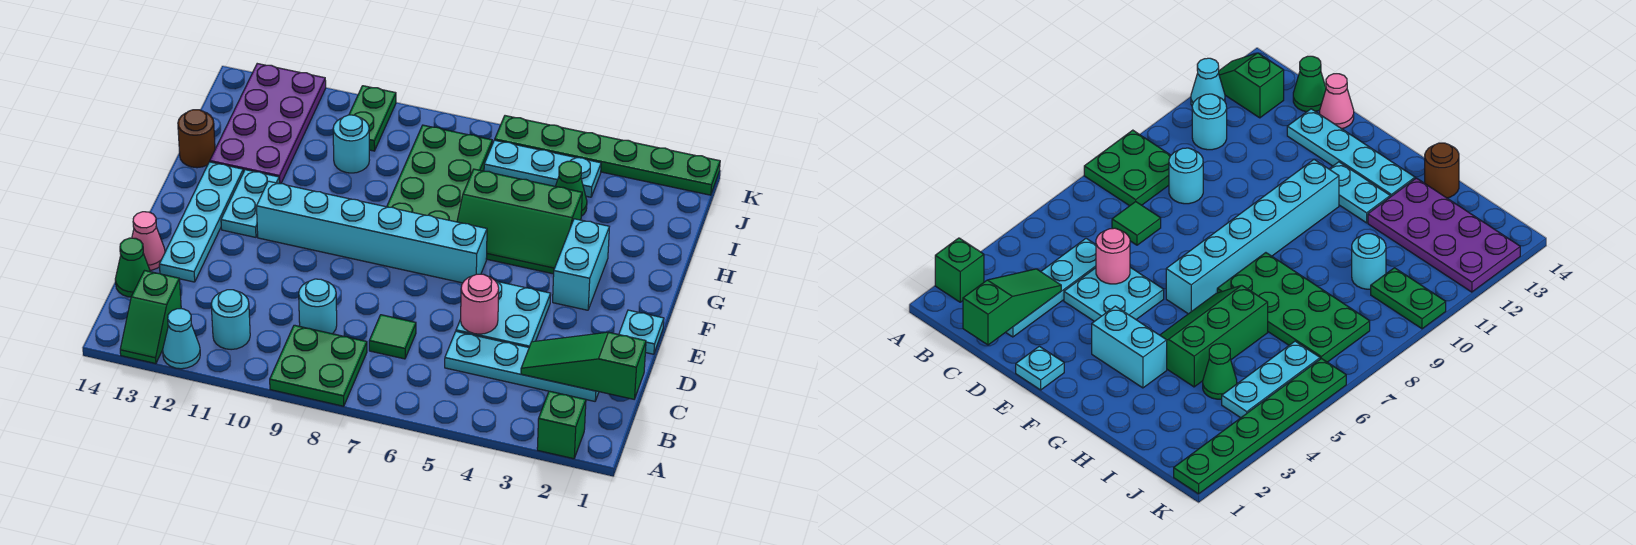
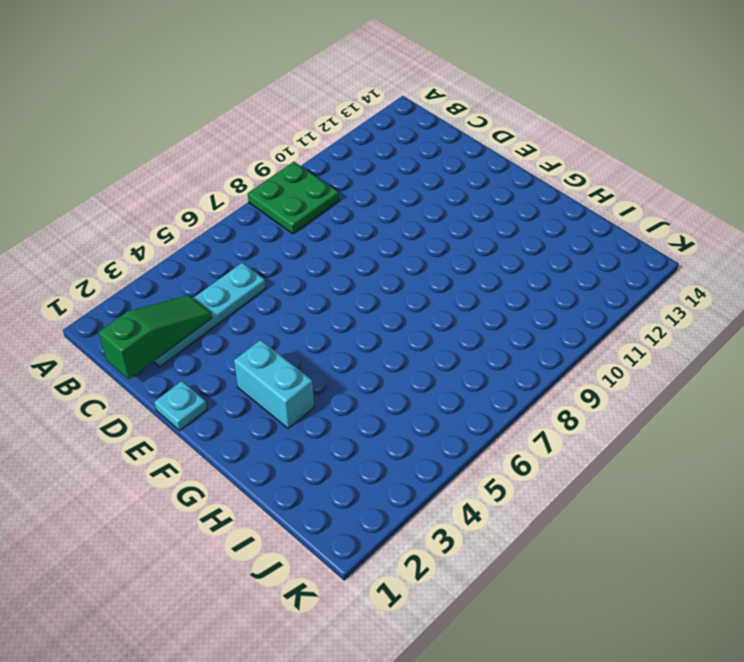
none -> green 1x1 brick [537,391,586,459]
none -> cyan 1x1 cone [163,309,200,369]
none -> green 1x2 slope [120,271,181,364]

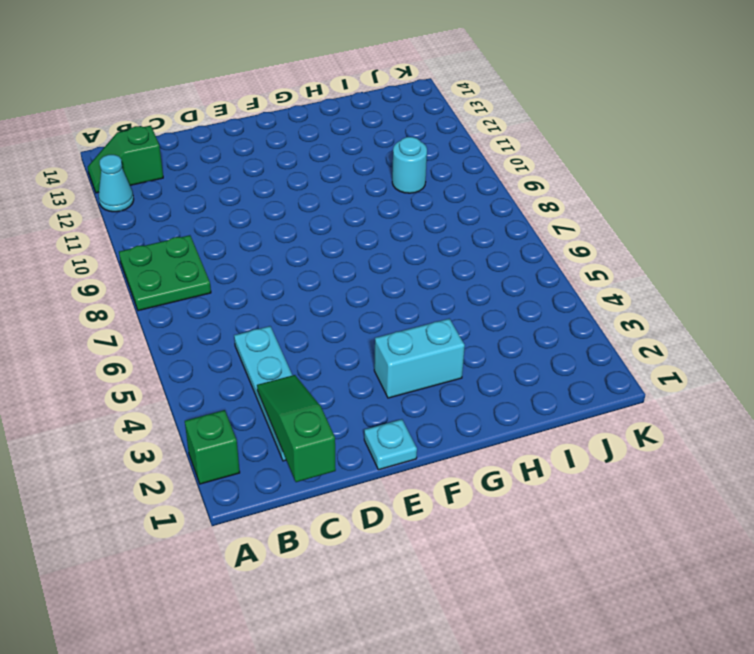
none -> cyan 1x1 round brick [211,290,250,350]
none -> green 1x1 tile [369,315,416,359]
none -> cyan 1x1 round brick [299,279,337,334]

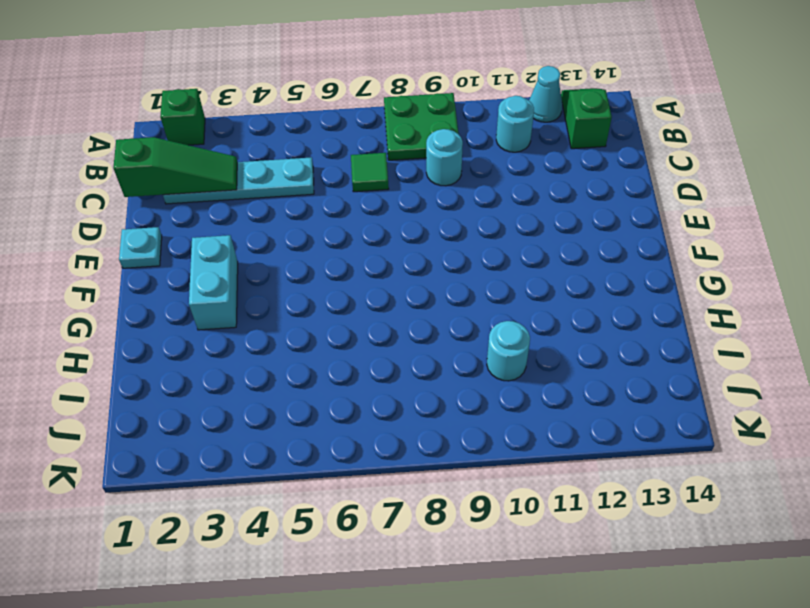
none -> green 1x1 cone [115,238,150,297]
none -> cyan 2x2 plate [456,281,551,347]
none -> cyan 1x4 plate [159,162,243,282]

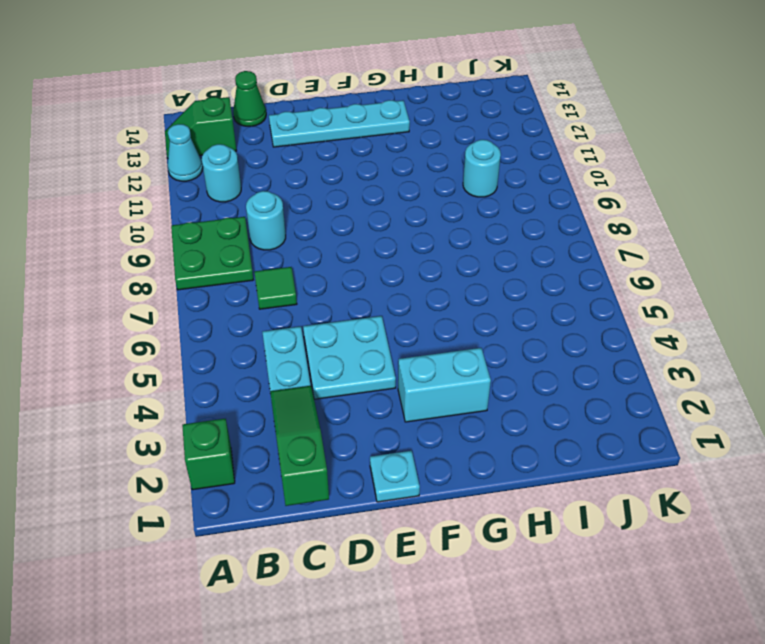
none -> pink 1x1 cone [132,212,165,270]
none -> cyan 1x6 brick [257,181,487,283]
none -> cyan 1x2 plate [221,170,279,237]

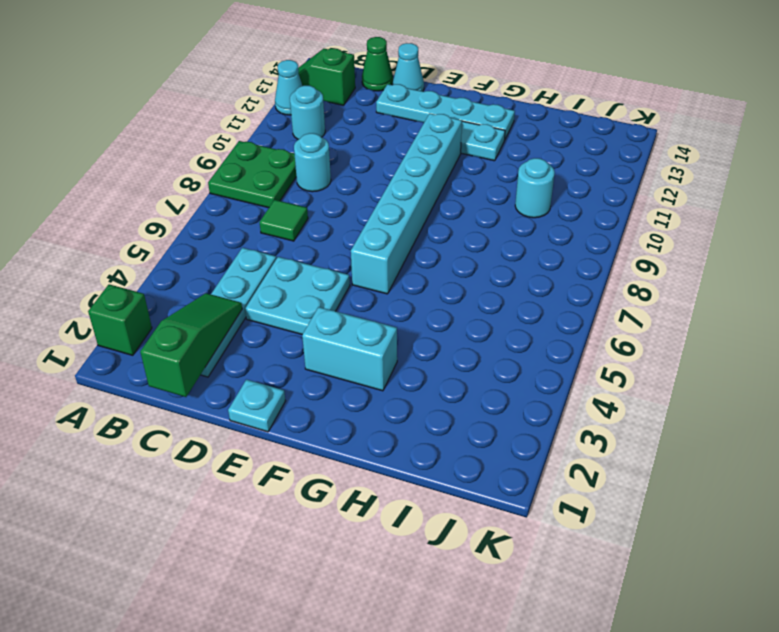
cyan 1x1 cone [393,43,424,91] -> pink 1x1 cone [132,212,165,270]
none -> green 2x3 slope [457,169,582,274]
none -> green 2x4 plate [387,125,492,222]
none -> purple 2x4 plate [210,64,326,184]

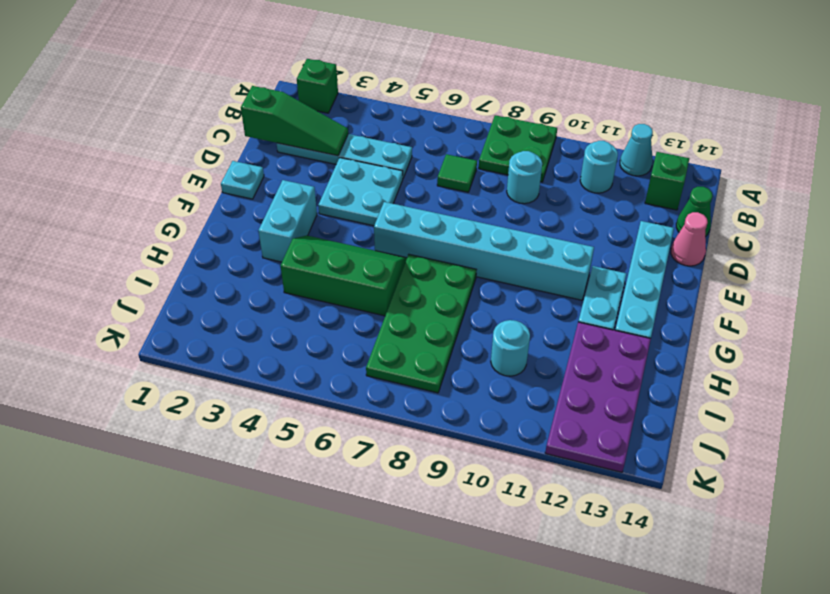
none -> brown 1x1 round brick [178,110,215,168]
none -> green 1x1 cone [556,161,587,216]
none -> cyan 1x3 plate [484,140,601,197]

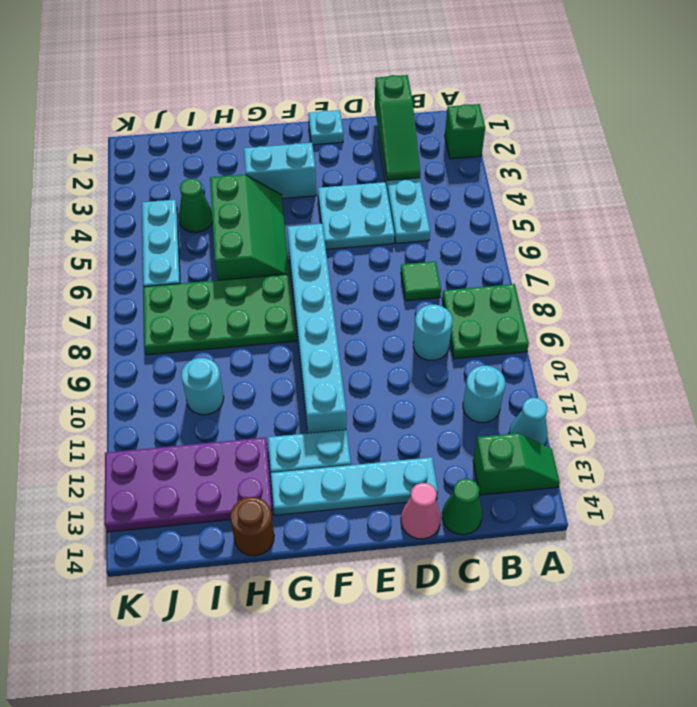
none -> green 1x2 plate [349,86,396,151]
none -> green 1x6 plate [495,116,720,195]
none -> pink 1x1 round brick [461,274,499,334]

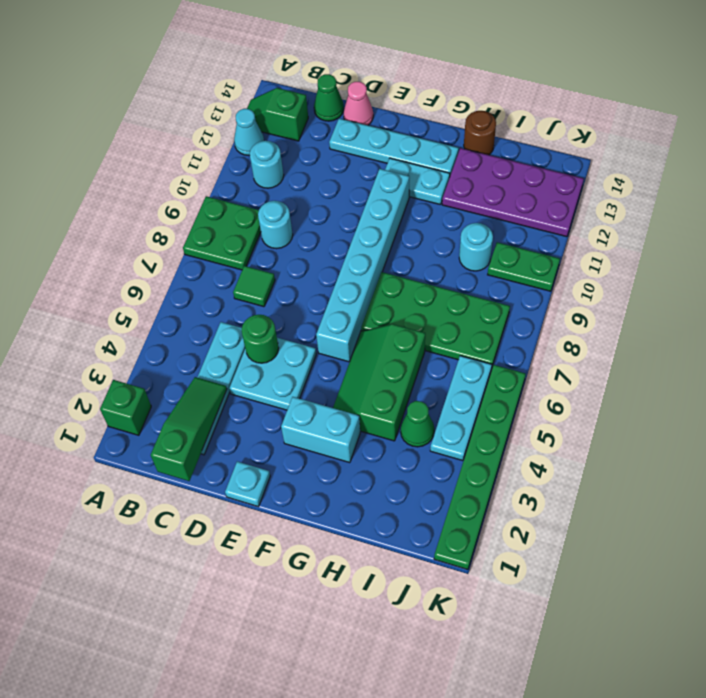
green 1x1 round brick [242,315,279,363] -> pink 1x1 round brick [461,274,499,334]

